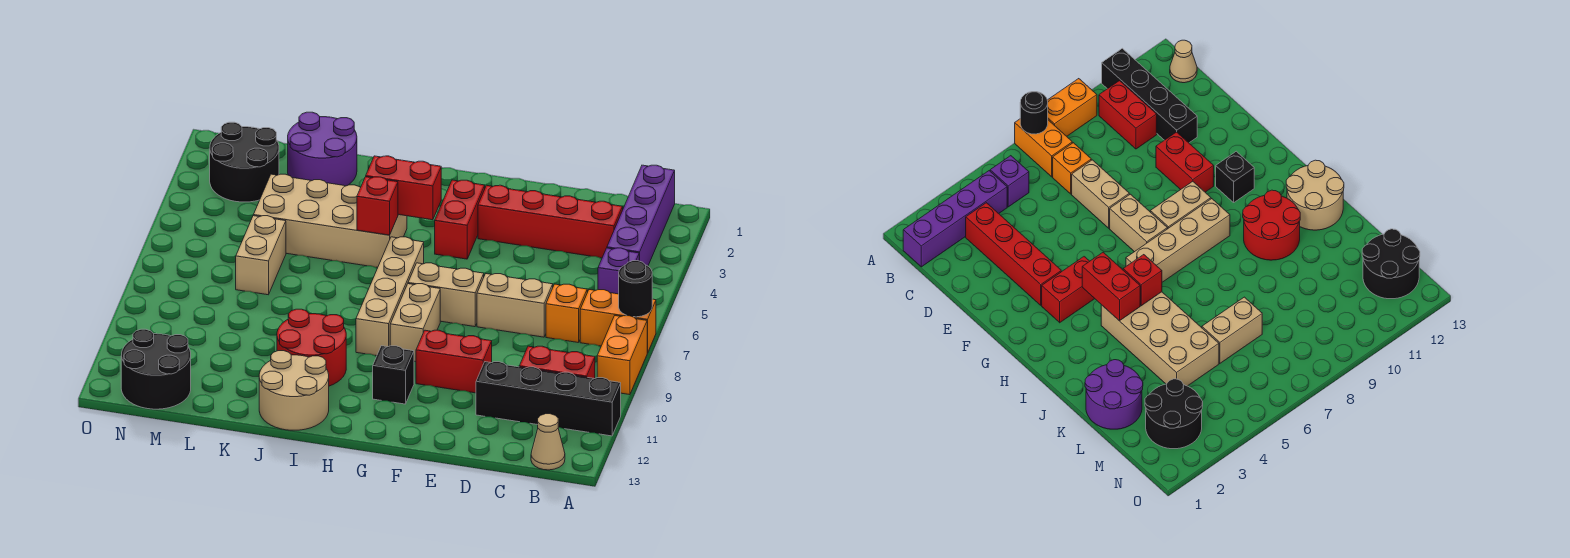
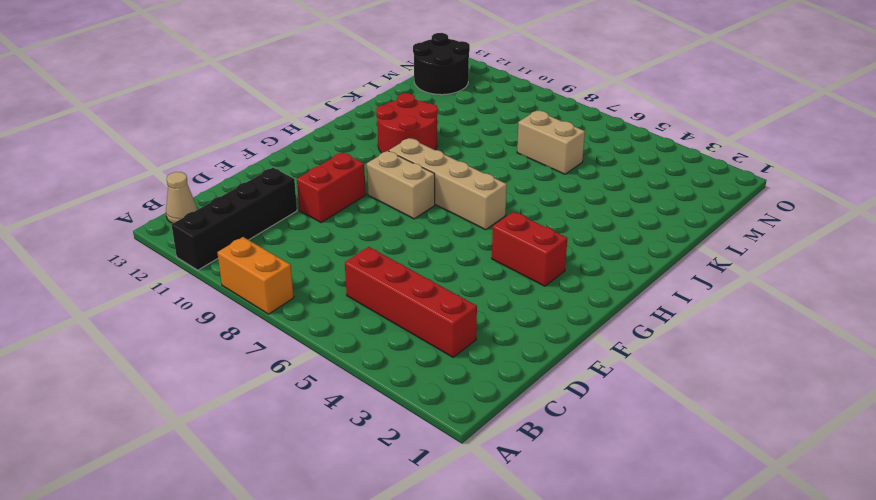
red 1x4 brick [345,247,477,357] -> red 1x4 brick turned to [478,185,623,258]
none -> orange 1x2 brick [580,290,656,353]
none -> purple 1x4 brick [607,165,675,266]
none -> purple 1x1 brick [598,248,639,294]

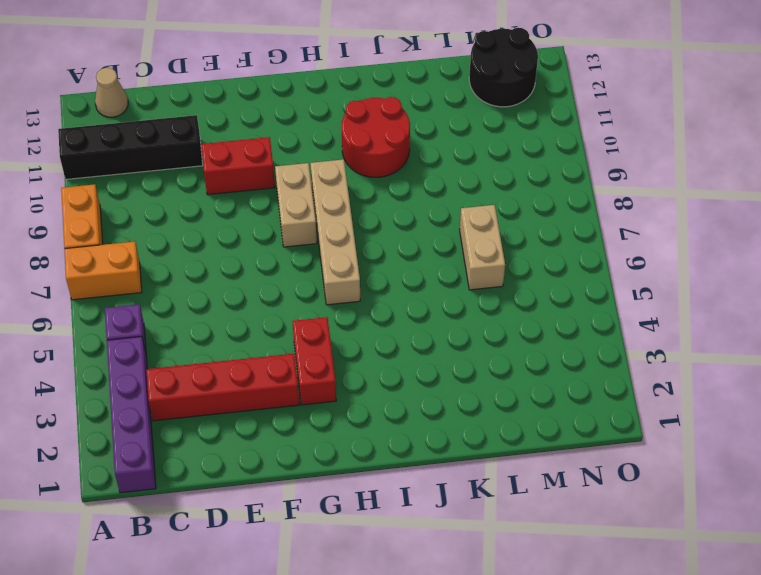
none -> red 1x2 brick [519,346,595,379]
none -> orange 1x1 brick [546,284,587,343]
none -> tan 1x2 brick [477,274,553,337]

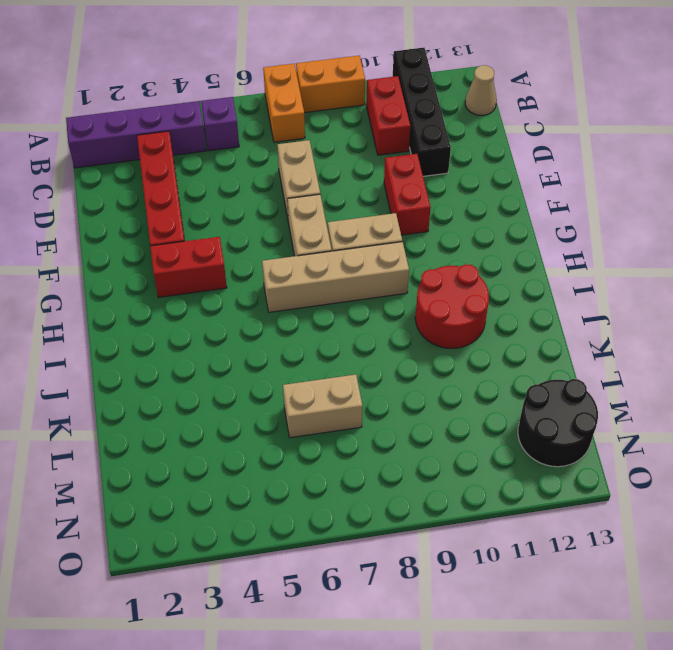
none -> orange 1x1 brick [546,284,587,343]
none -> black 1x1 brick [373,346,414,404]
none -> tan 2x4 brick [253,174,407,268]

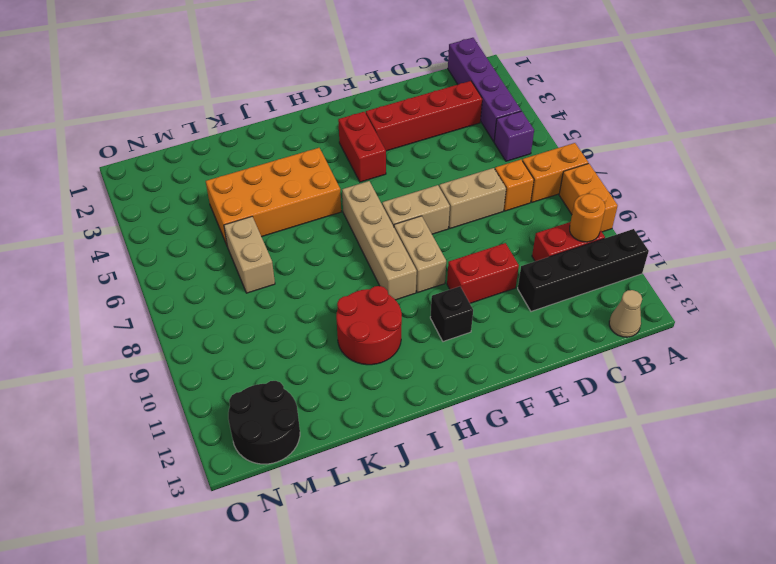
orange 1x1 round brick [570,194,605,242] -> none
orange 2x4 brick [206,148,341,245] -> tan 2x4 brick [253,174,407,268]
none -> tan 2x2 round brick [259,351,329,430]
none -> purple 2x2 round brick [288,112,357,186]
none -> black 2x2 round brick [210,122,279,202]

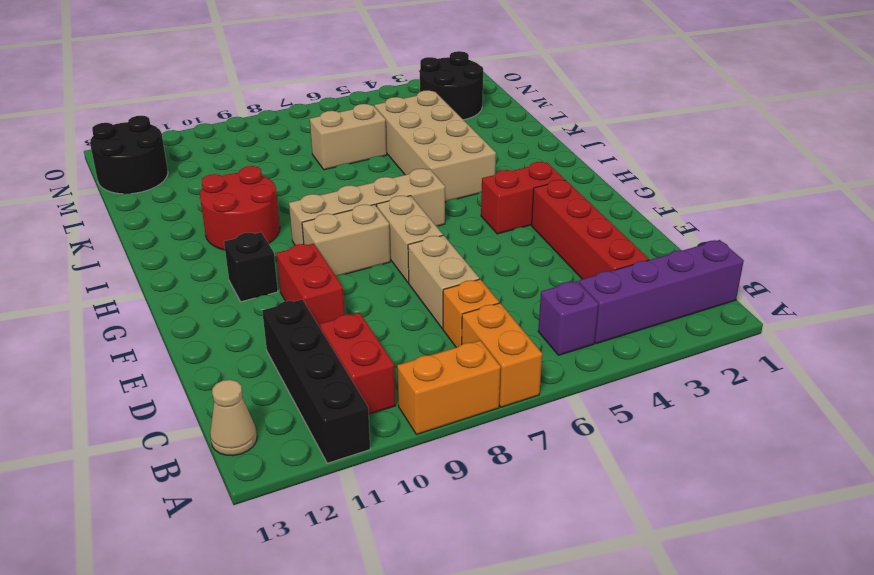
none -> tan 2x2 round brick [259,351,329,430]
none -> purple 2x2 round brick [288,112,357,186]
none -> black 1x1 round brick [619,261,652,317]

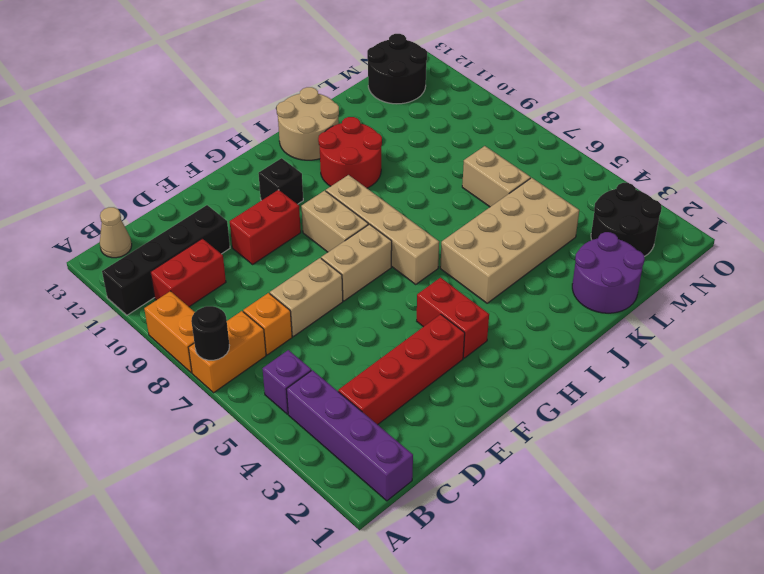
none -> red 1x2 brick [366,156,441,220]
none -> red 1x1 brick [357,177,398,235]

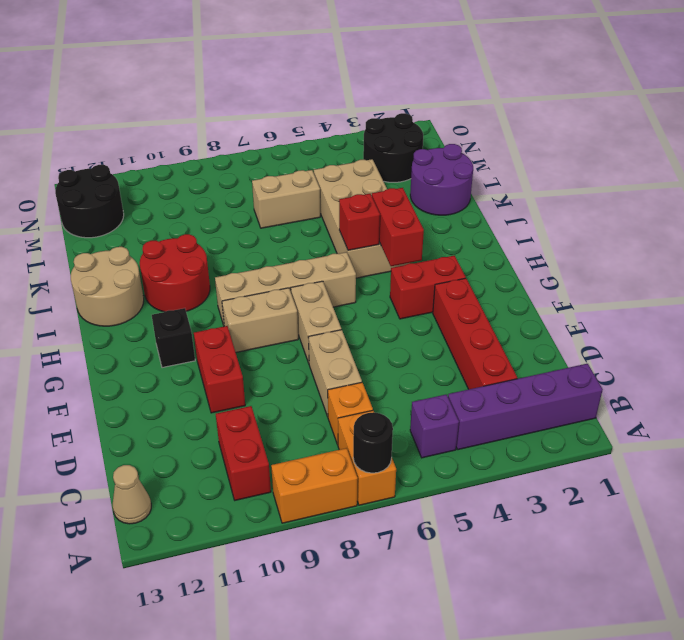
none -> black 1x4 brick [476,362,621,436]

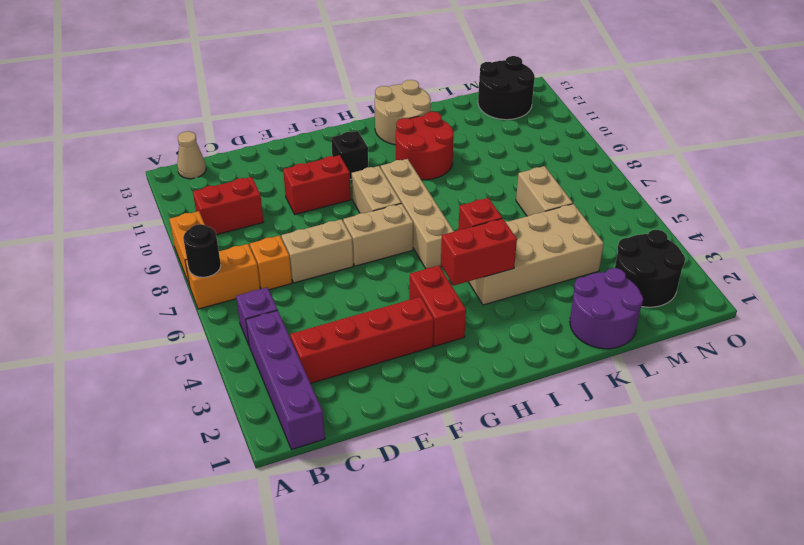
none -> black 1x4 brick [476,362,621,436]

